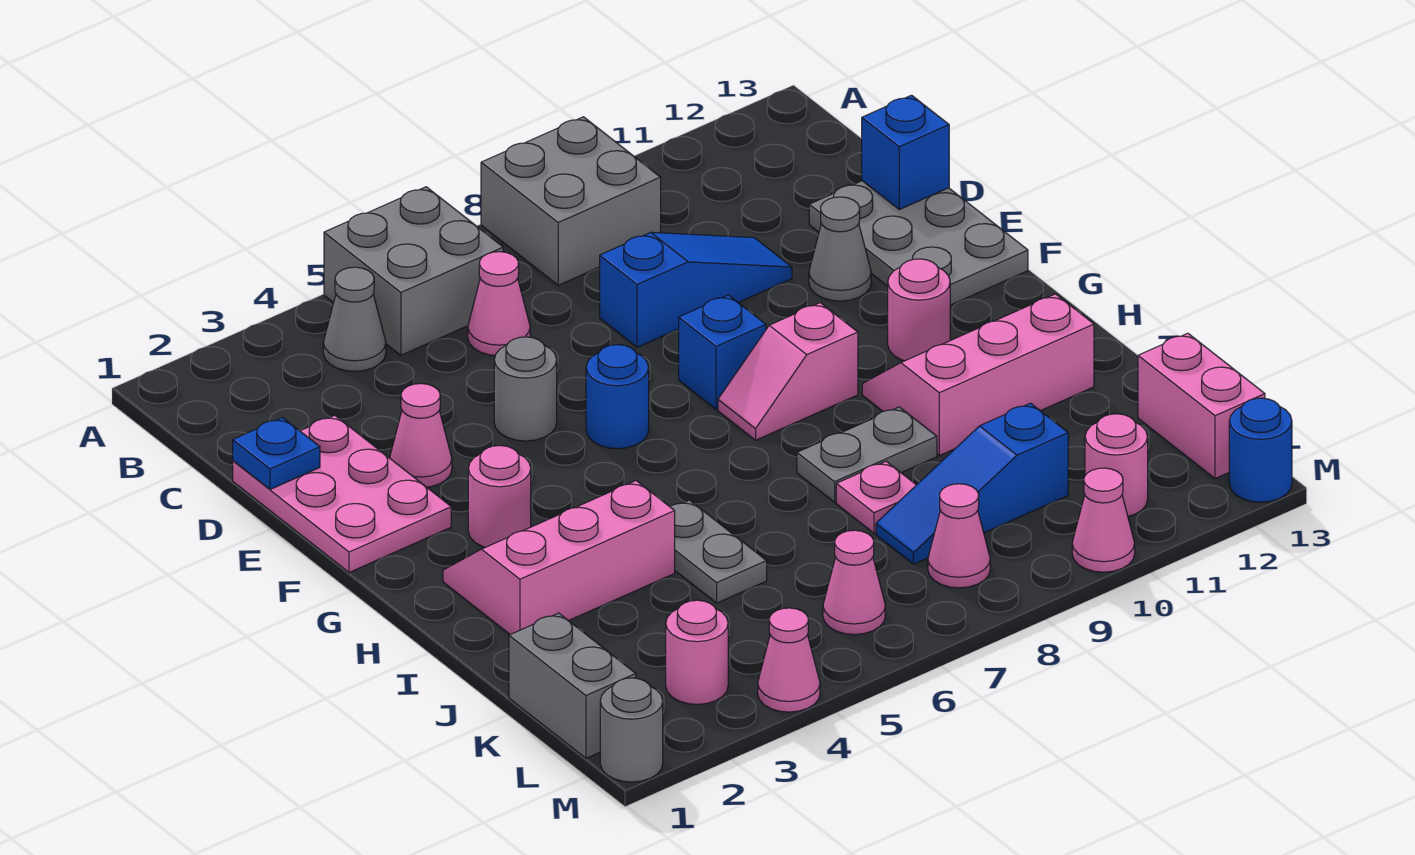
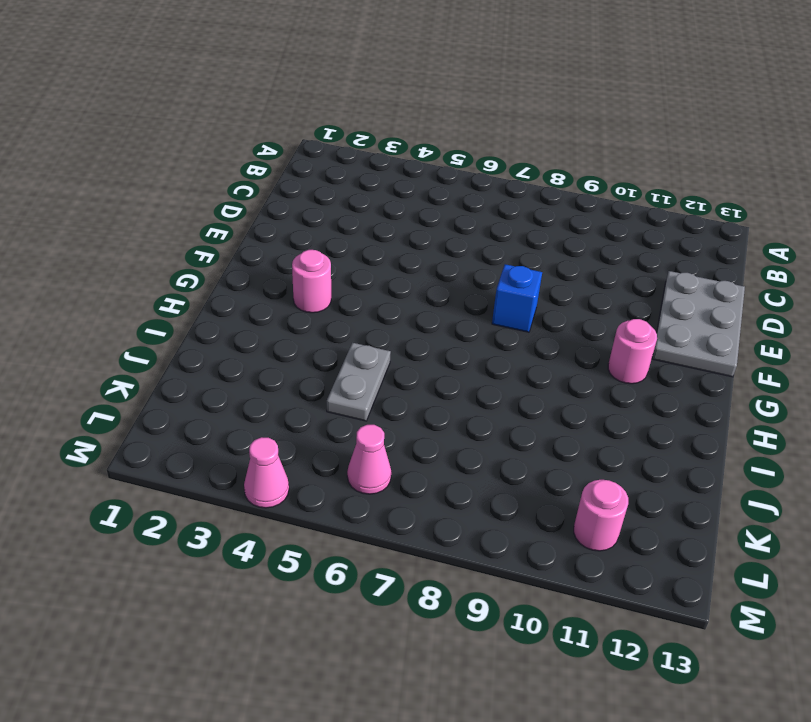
none -> grey 2x2 brick [324,187,503,355]
none -> grey 2x2 brick [481,117,661,285]
none -> grey 1x1 cone [323,267,386,371]
none -> pink 1x1 cone [468,252,530,355]

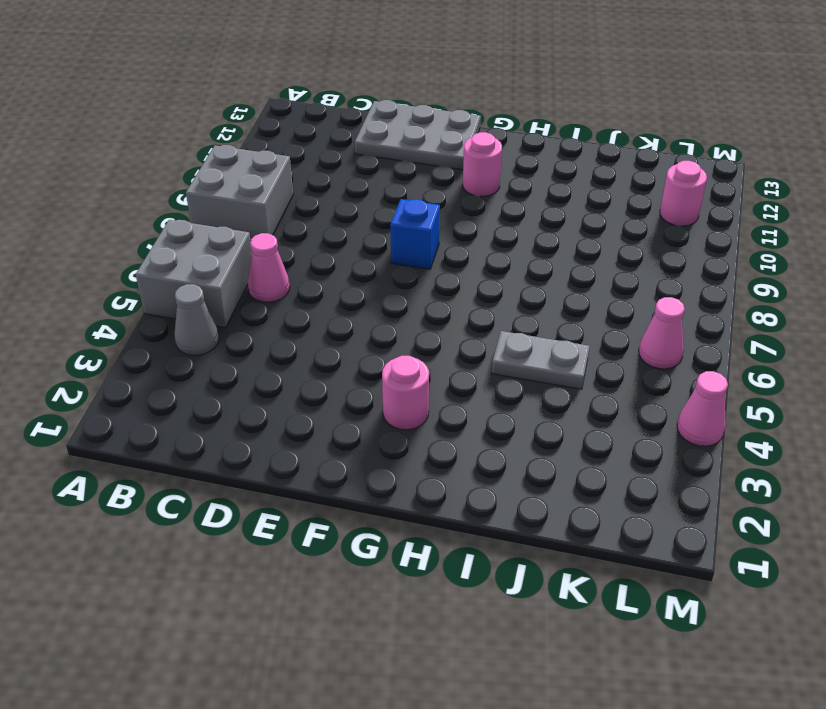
none -> pink 2x3 plate [233,415,451,573]
none -> blue 1x3 slope [600,232,792,347]
none -> pink 1x1 cone [390,384,452,487]
none -> grey 1x1 round brick [494,337,557,441]

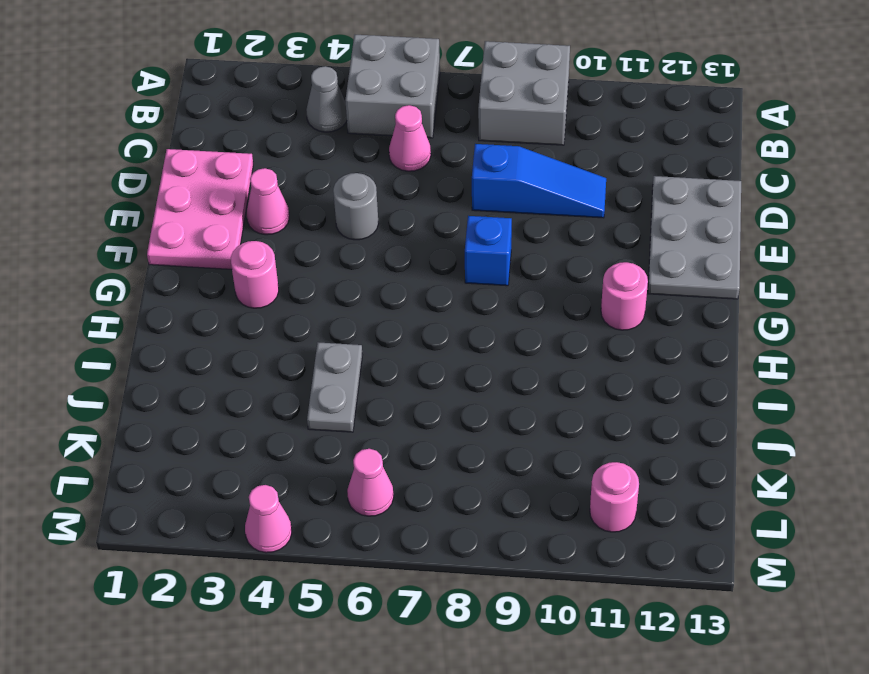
none -> grey 1x1 cone [809,197,871,301]
none -> blue 1x1 round brick [586,345,649,449]
none -> pink 1x2 slope [718,303,858,440]
none -> pink 2x3 slope [443,481,675,635]

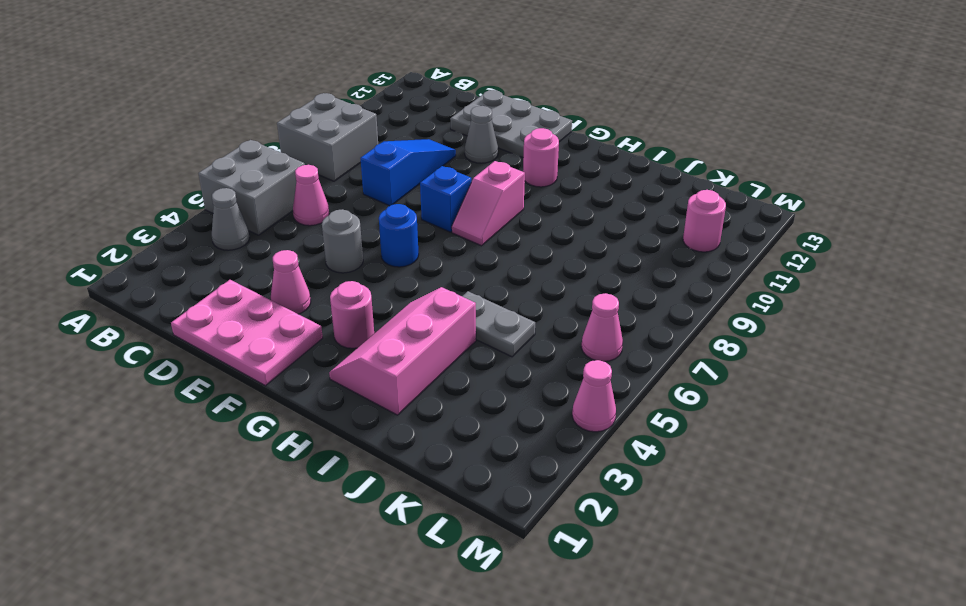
none -> pink 2x3 slope [862,294,1094,456]
none -> grey 1x2 plate [797,407,937,502]
none -> pink 1x1 plate [836,461,916,533]
none -> grey 1x2 brick [509,613,636,758]

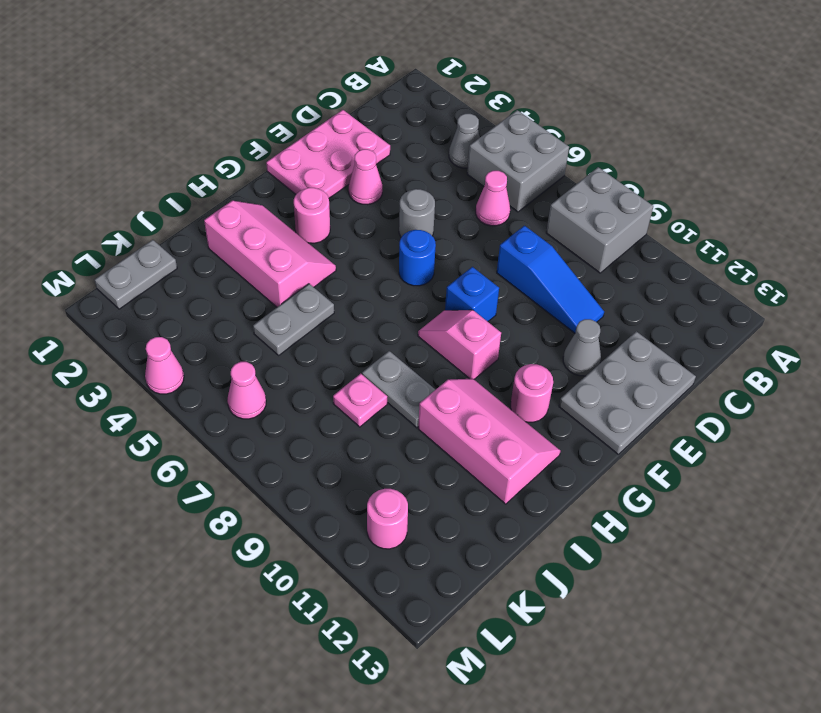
grey 1x2 plate [95,240,177,309] -> grey 1x2 brick [509,613,636,758]
none -> blue 1x3 slope [876,403,1068,564]
none -> pink 1x2 brick [1138,333,1265,479]
none -> pink 1x1 round brick [666,600,728,705]
none -> pink 1x1 cone [928,484,990,588]

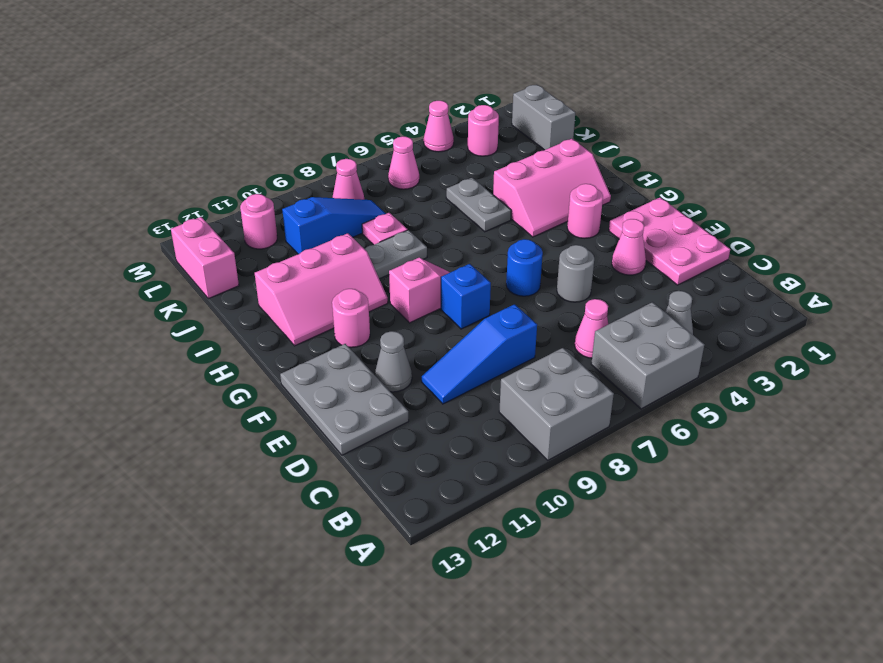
none -> grey 1x1 round brick [600,678,663,782]
none -> pink 1x1 cone [1072,468,1135,572]
none -> blue 1x1 round brick [1229,398,1292,502]
none -> blue 1x1 plate [233,418,320,489]

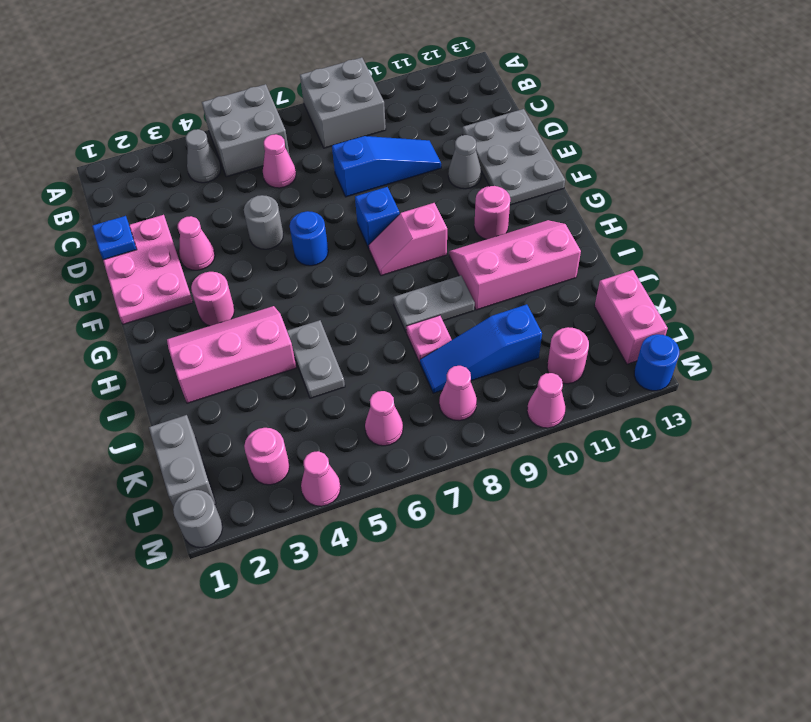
none -> blue 1x1 brick [862,95,949,210]

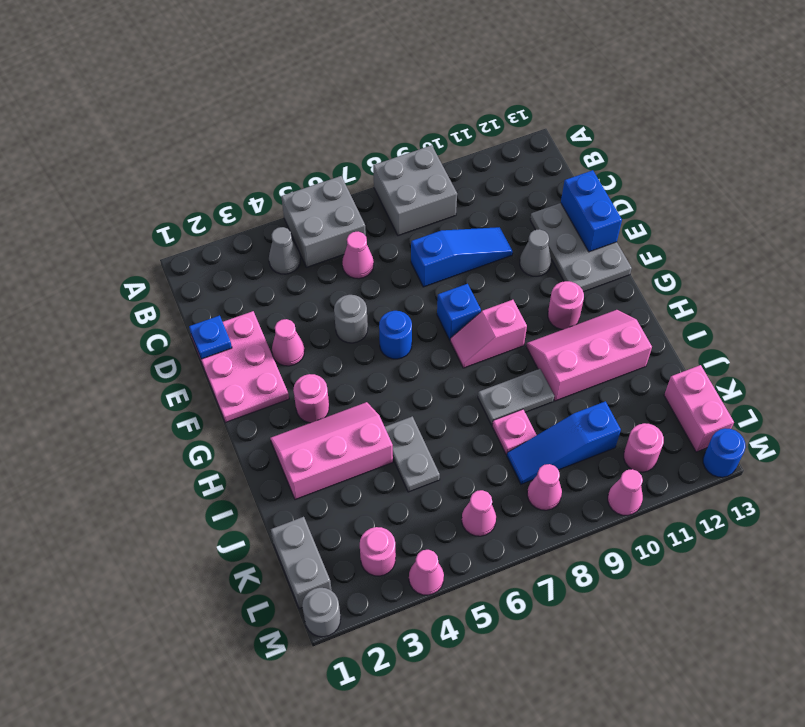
blue 1x2 brick [561,170,622,252] -> blue 1x1 brick [862,95,949,210]

